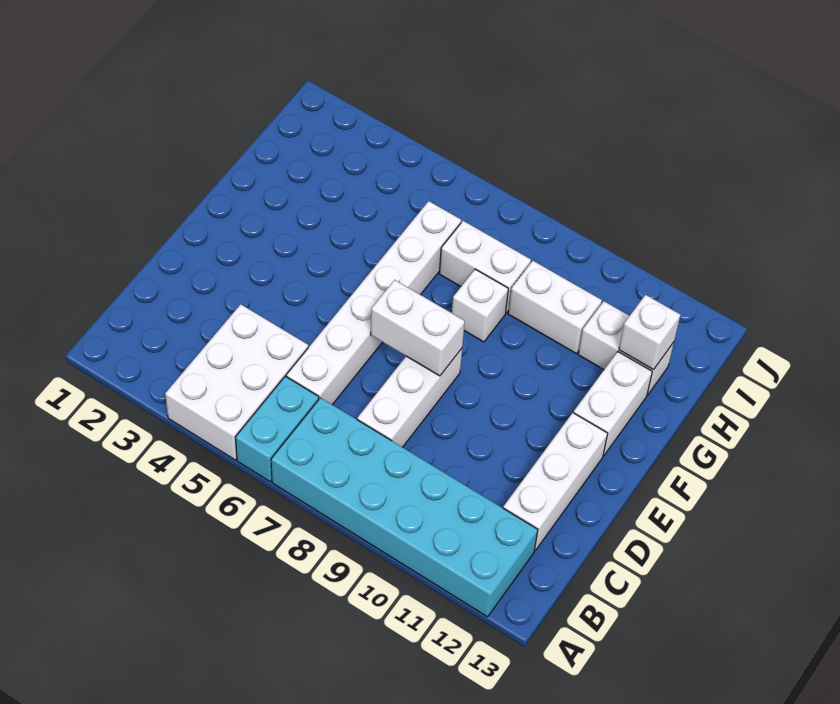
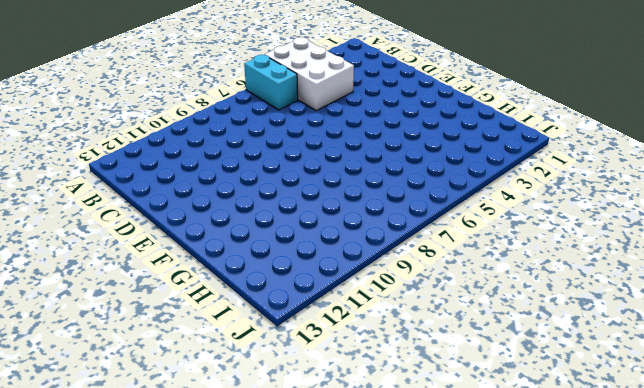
none -> cyan 2x6 brick [271,398,538,617]
none -> white 1x6 brick [286,201,461,405]
none -> white 1x3 brick [357,349,462,447]

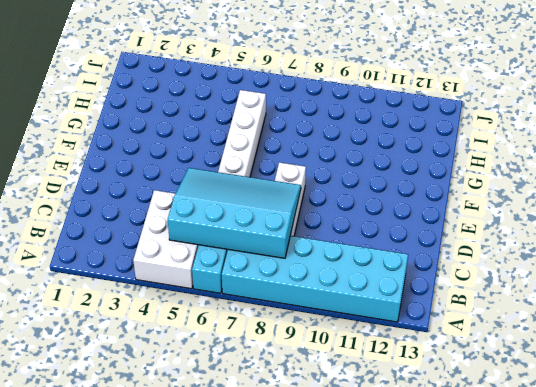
cyan 3x4 slope [168,168,301,258] -> none
none -> white 1x3 brick [503,413,608,551]
none -> white 1x2 brick [573,352,652,456]
none -> white 1x1 brick [452,269,508,342]

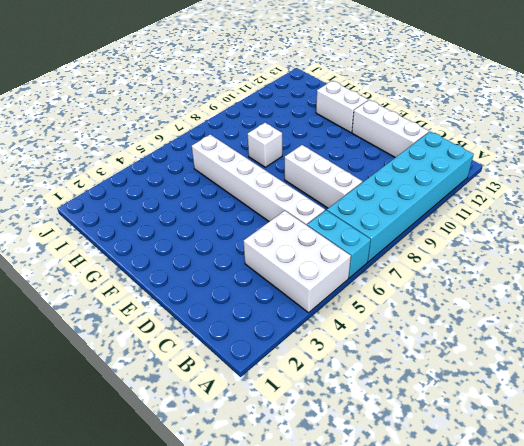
none -> white 1x2 brick [439,221,531,313]
none -> white 1x2 brick [508,261,602,354]
none -> white 1x2 brick [578,301,674,395]

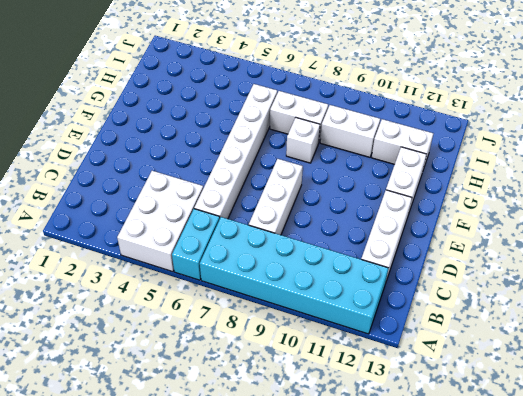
none -> white 1x2 brick [371,280,465,376]
none -> white 1x1 brick [619,295,680,370]

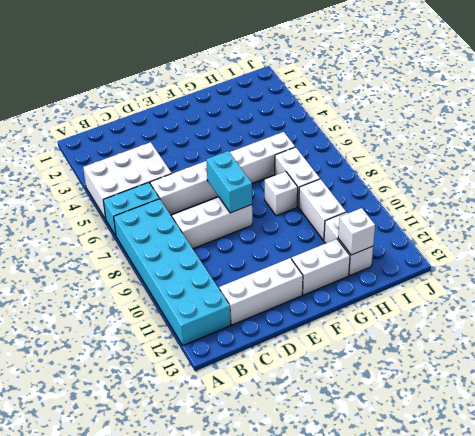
cyan 1x2 brick [206,151,252,213] -> white 1x2 brick [371,280,465,376]

